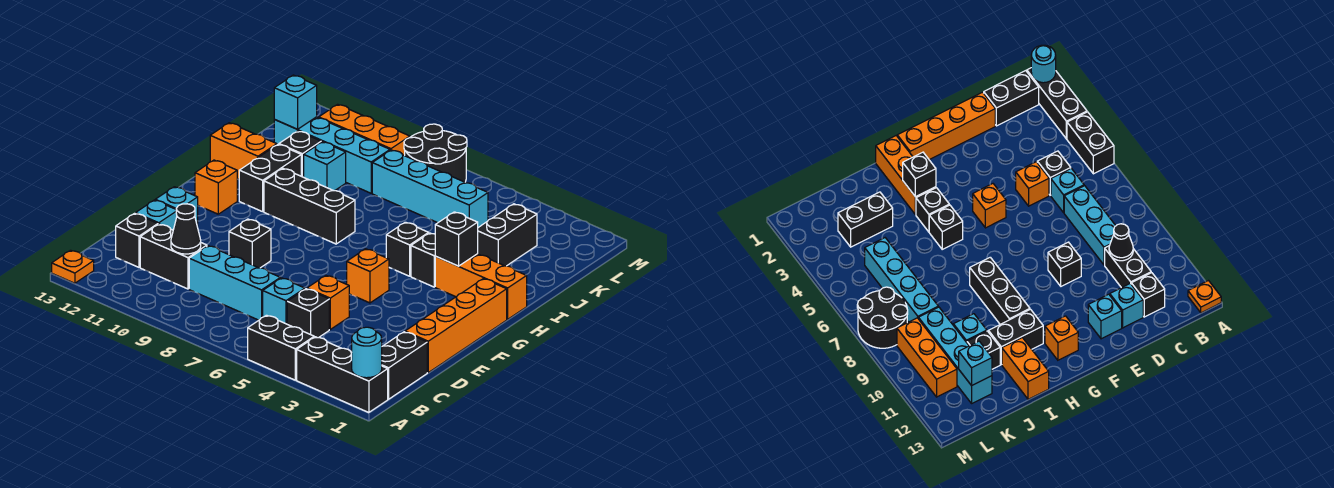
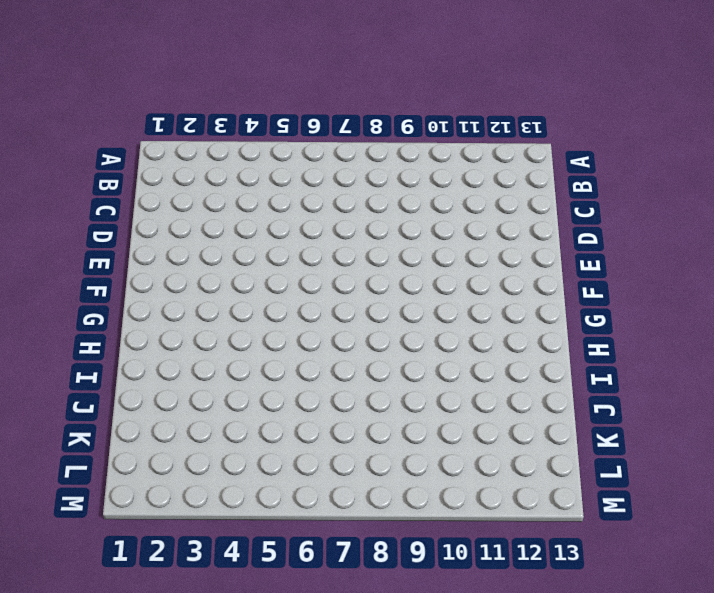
none -> black 1x3 brick [297,337,388,413]
none -> black 1x2 brick [248,315,314,380]
none -> orange 1x1 plate [52,250,94,283]
none -> black 1x2 brick [382,332,427,399]

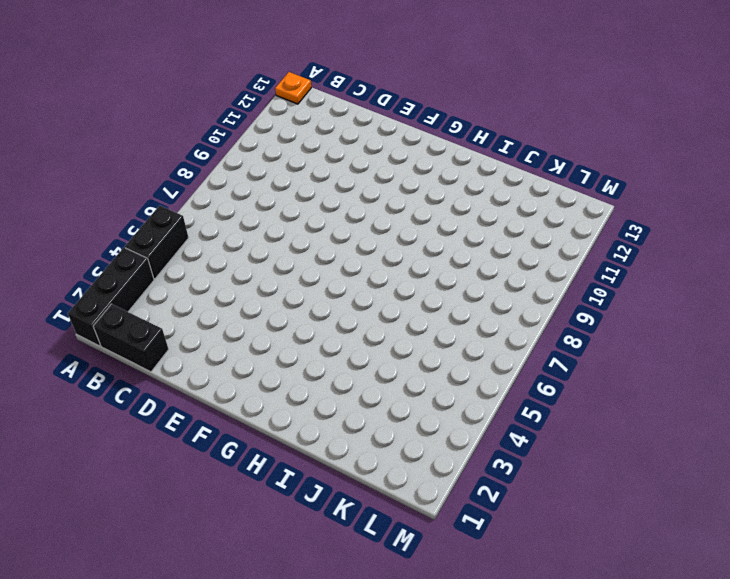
none -> black 1x1 brick [287,289,329,338]
none -> cyan 1x1 brick [263,278,305,324]
none -> cyan 1x3 brick [189,246,280,320]
none -> black 1x2 brick [140,224,207,289]

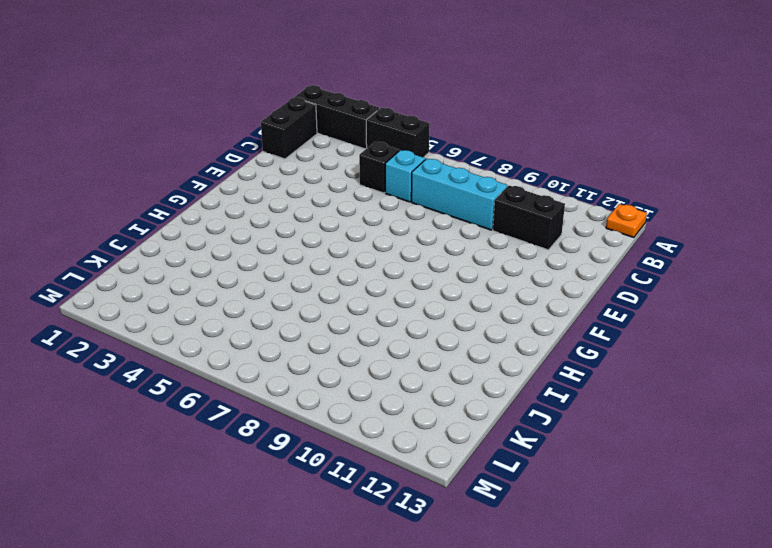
none -> black 1x1 brick [116,213,158,267]
none -> orange 1x4 brick [405,279,507,372]
none -> orange 1x1 brick [307,276,349,329]
none -> cyan 1x1 brick [136,200,177,230]

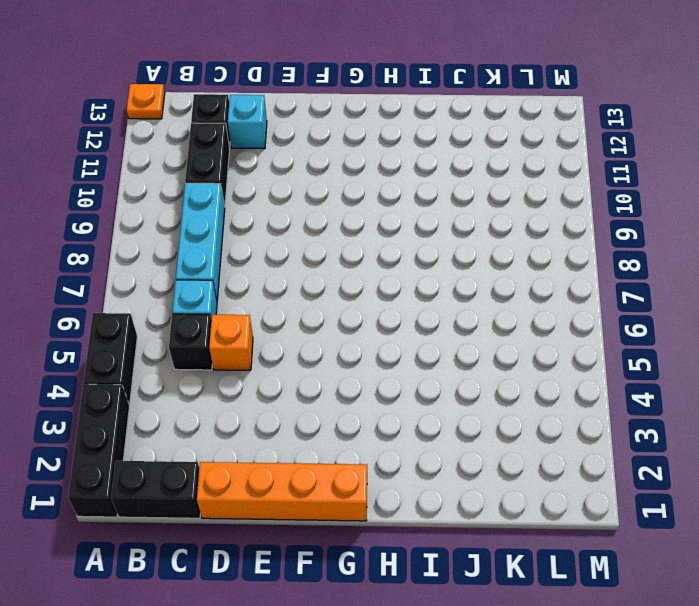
none -> black 1x1 brick [229,219,271,268]
none -> cyan 1x1 brick [156,187,198,227]
none -> orange 1x1 brick [347,249,389,303]
none -> orange 1x1 brick [195,160,237,214]

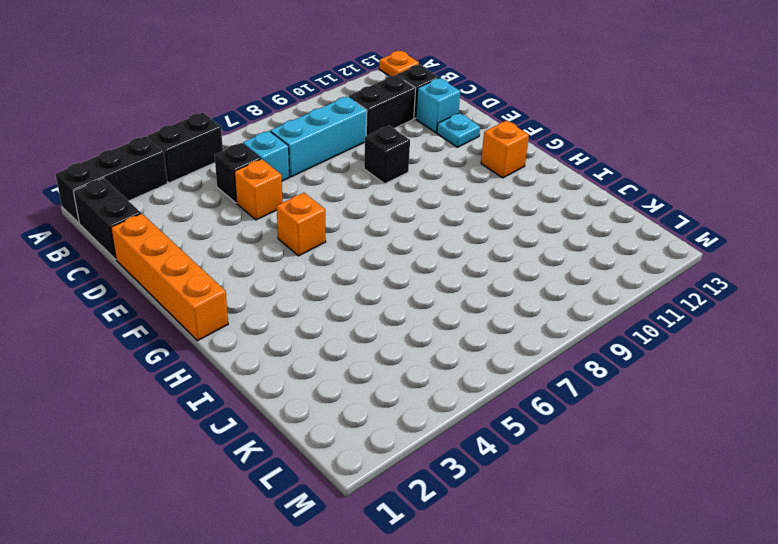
cyan 1x1 plate [437,113,480,147] -> cyan 1x1 brick [156,187,198,227]
none -> orange 1x3 brick [435,254,527,319]
none -> black 1x1 brick [411,233,436,287]
none -> black 1x1 brick [386,222,429,276]
none -> black 1x3 brick [264,168,355,244]

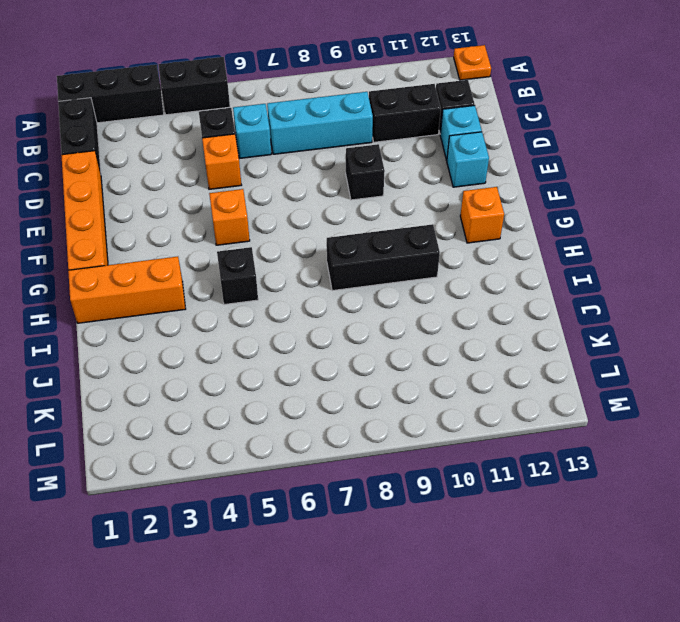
none -> black 1x1 brick [411,233,436,287]
none -> black 1x2 brick [239,144,301,212]
none -> orange 1x2 brick [210,123,277,179]
none -> black 1x2 brick [478,204,537,266]

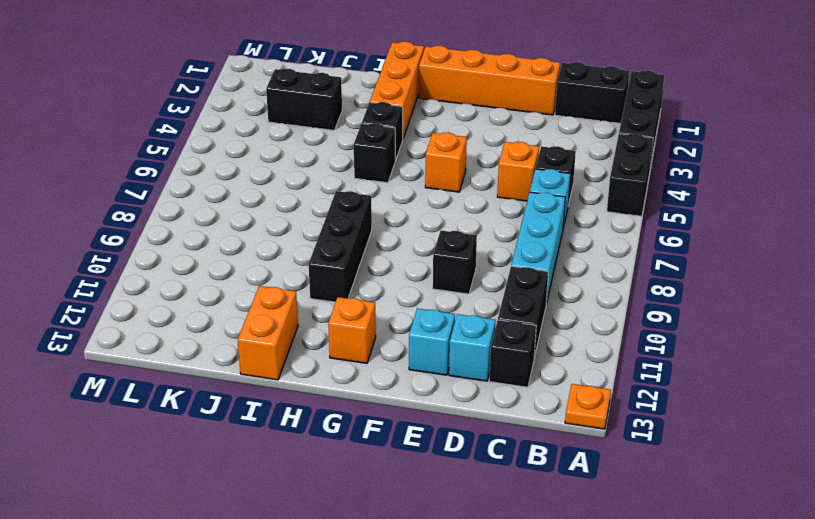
none -> black 1x2 brick [239,144,301,212]
none -> cyan 1x1 brick [304,142,346,191]
none -> black 1x1 brick [279,131,321,177]
none -> cyan 1x4 brick [372,150,488,227]

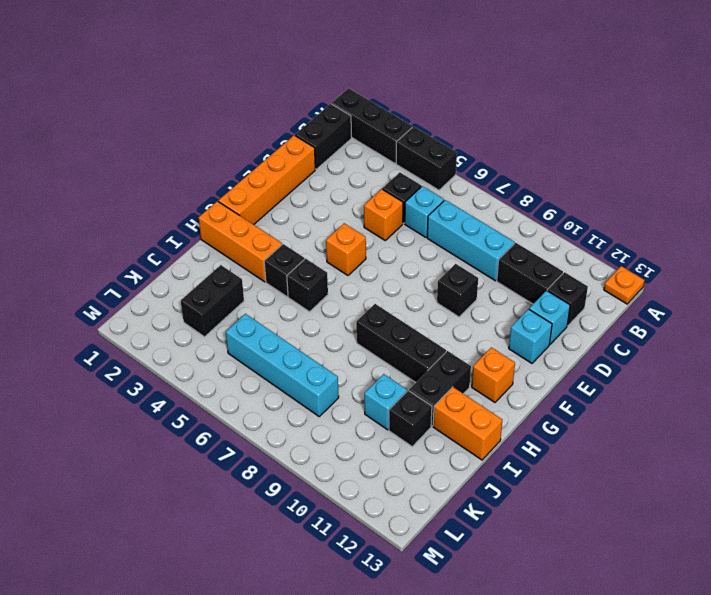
none -> cyan 1x4 brick [274,117,390,193]
none -> black 2x2 round brick [404,124,467,182]
none -> orange 1x3 brick [319,104,410,156]
none -> cyan 1x1 round brick [352,327,382,378]

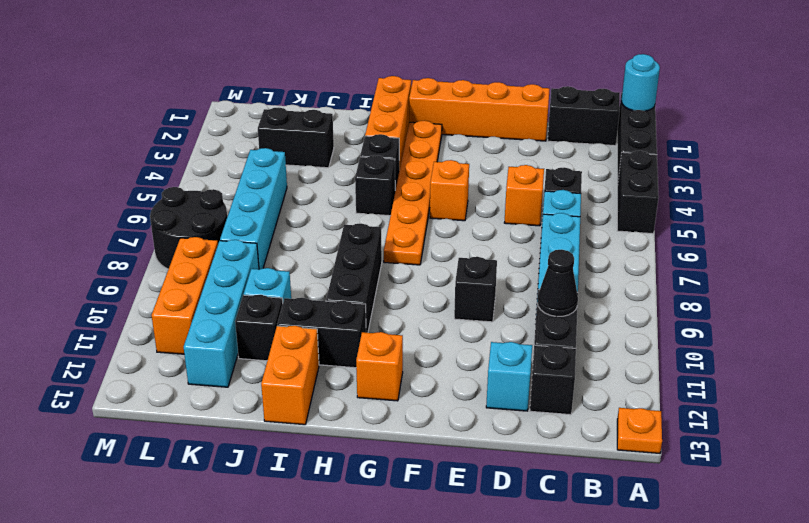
orange 1x6 plate [384,121,442,265] -> none
none -> cyan 1x1 brick [156,187,198,227]
none -> black 1x1 brick [435,212,478,266]
none -> cyan 1x1 brick [274,75,317,129]

